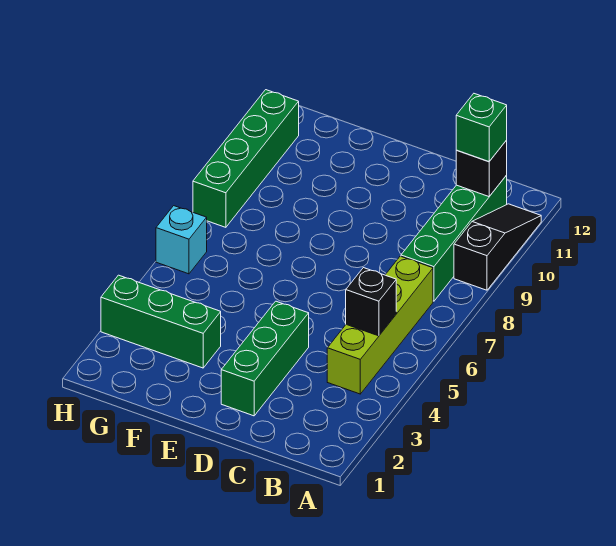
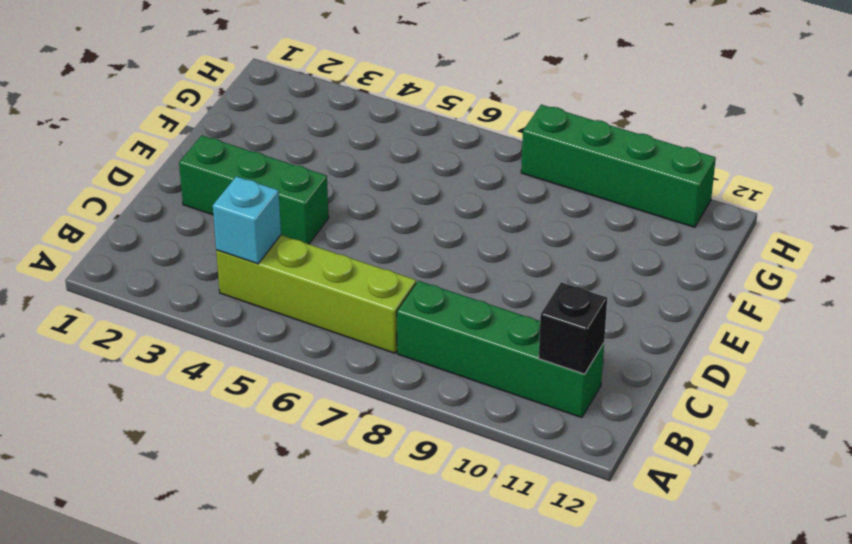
cyan 1x1 brick [213,176,281,264] -> cyan 1x1 brick moved to [156,206,207,274]
none -> black 1x3 slope [454,204,541,290]
none -> green 1x3 brick [101,275,221,368]

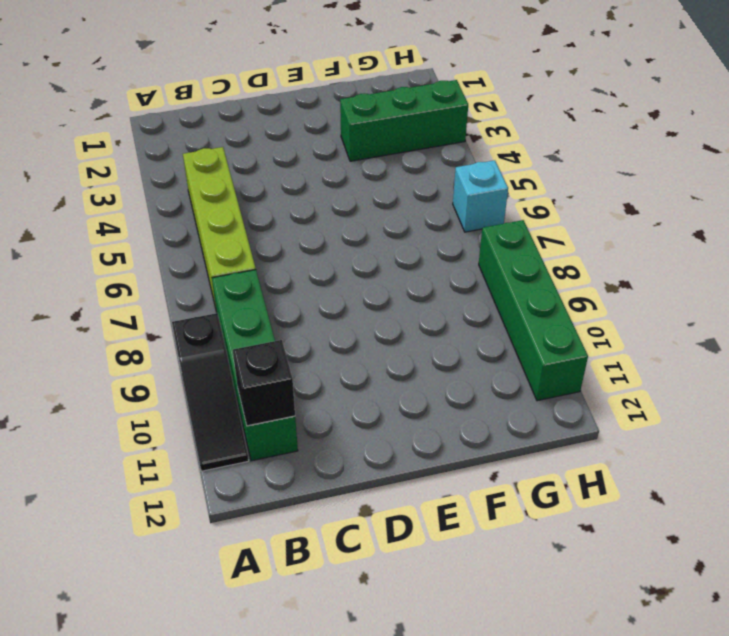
none -> green 1x3 brick [221,301,309,416]
none -> black 1x1 brick [346,268,396,336]

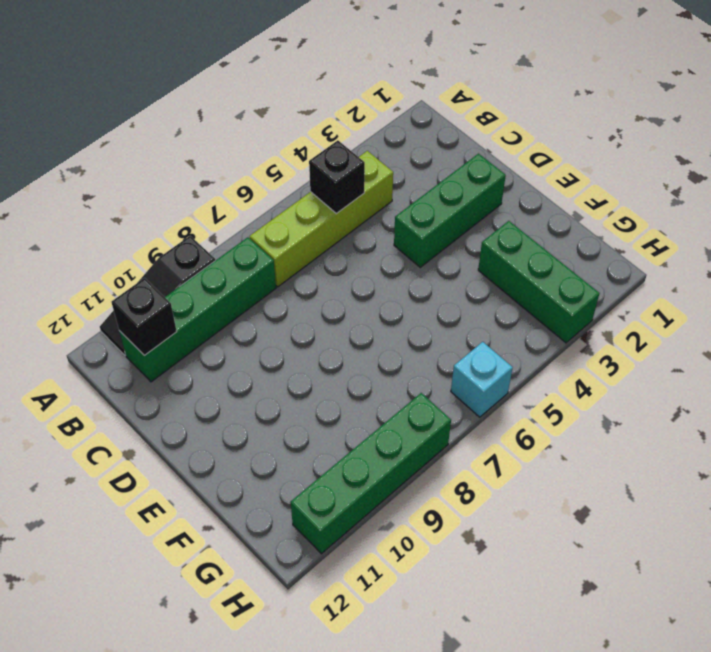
none -> green 1x1 brick [456,94,507,162]

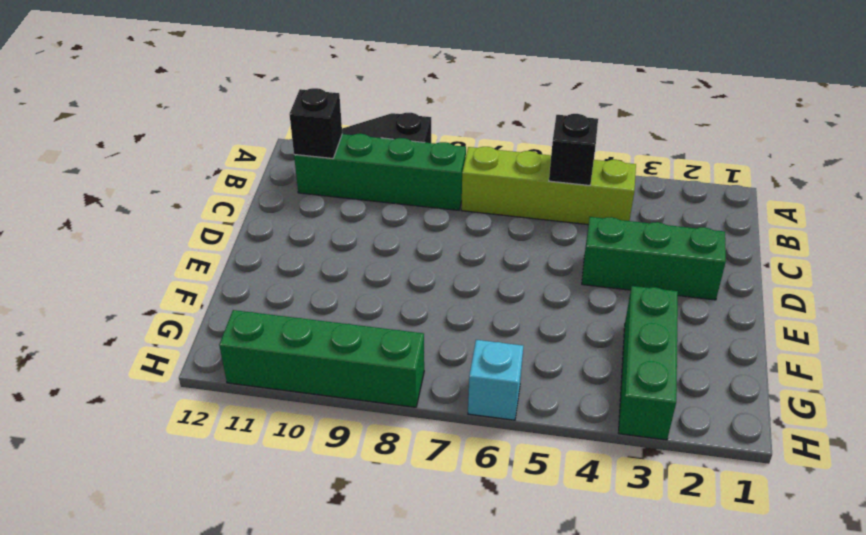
none -> green 1x1 brick [456,94,507,162]

